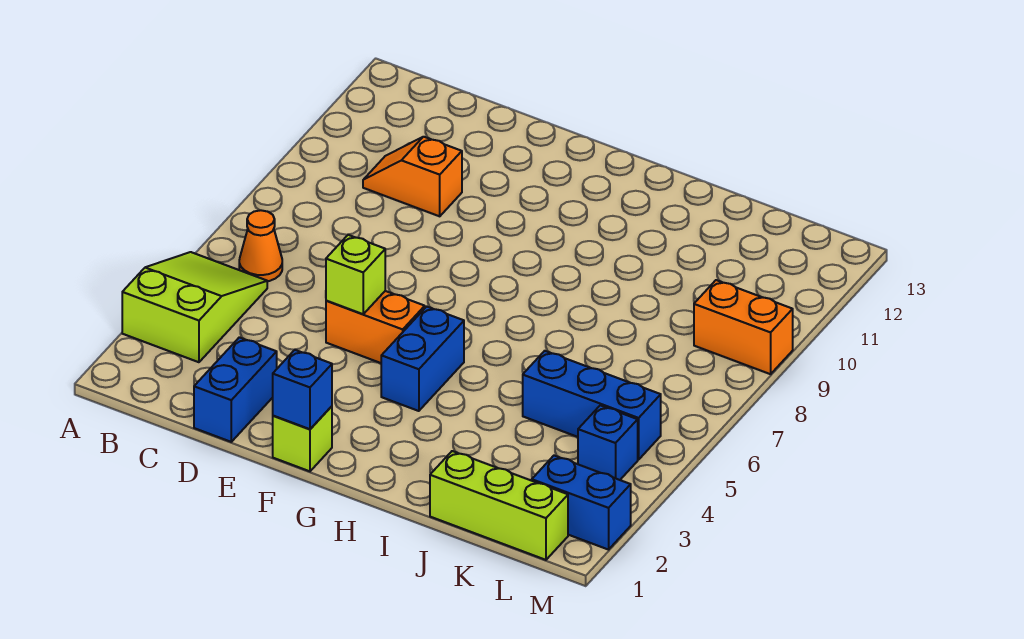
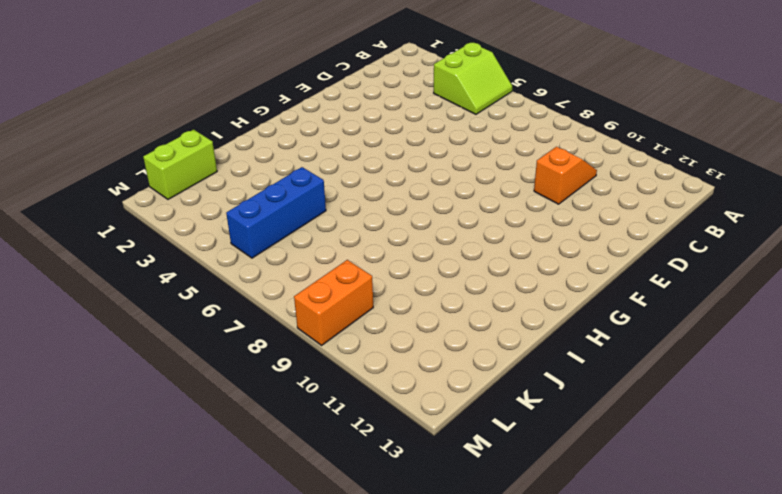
lime 2x2 slope [434,43,512,114] -> lime 2x3 slope [122,252,267,362]
lime 1x2 brick [143,130,217,199] -> lime 1x3 brick [430,451,568,560]
none -> orange 1x1 cone [239,210,282,281]
none -> blue 1x2 brick [194,337,277,442]
none -> orange 1x2 brick [326,291,425,363]

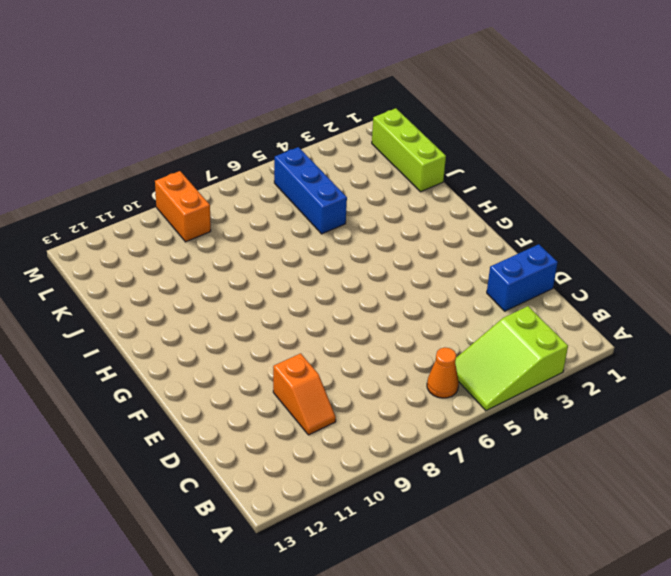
none -> orange 1x2 brick [326,291,425,363]
none -> lime 1x1 brick [273,406,332,471]
none -> blue 1x2 brick [381,307,464,411]

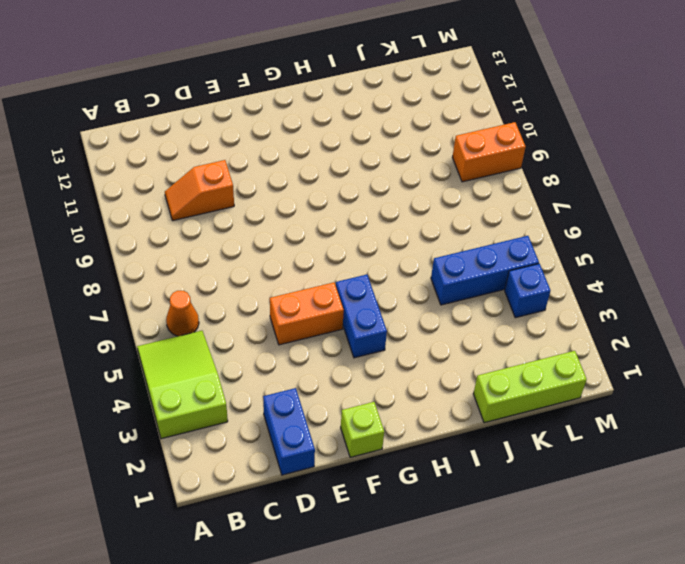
none -> blue 1x2 brick [532,456,631,550]
none -> lime 1x1 brick [326,235,385,314]
none -> blue 1x1 brick [273,350,332,429]

